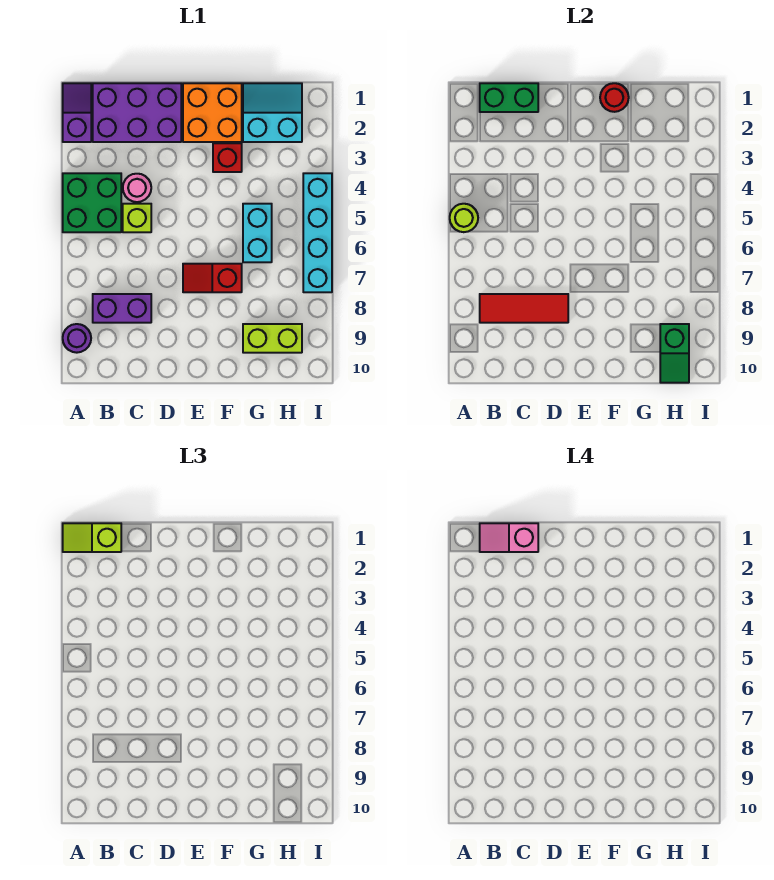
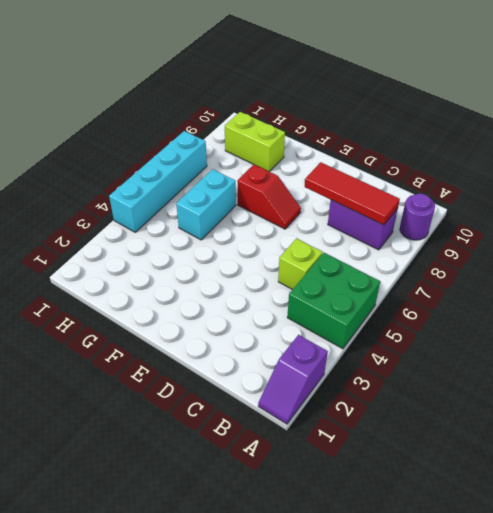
none -> purple 2x3 brick [93,83,181,142]
none -> pink 1x1 round brick [123,174,151,202]
none -> orange 2x2 brick [183,83,242,142]

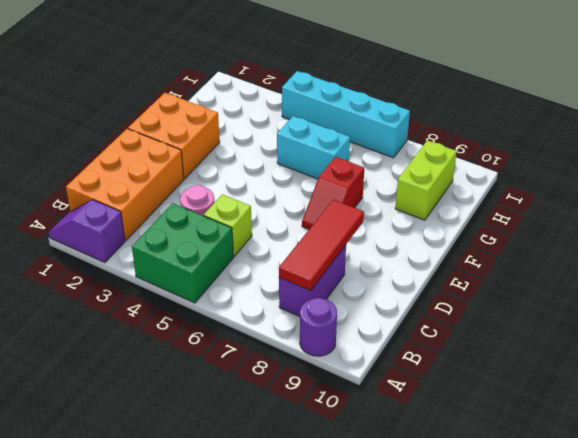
orange 2x3 brick [66,129,184,240] -> purple 2x3 brick [93,83,181,142]
none -> red 1x1 brick [213,143,242,172]
none -> cyan 2x2 slope [243,83,302,142]
none -> lime 1x1 round brick [450,204,478,232]

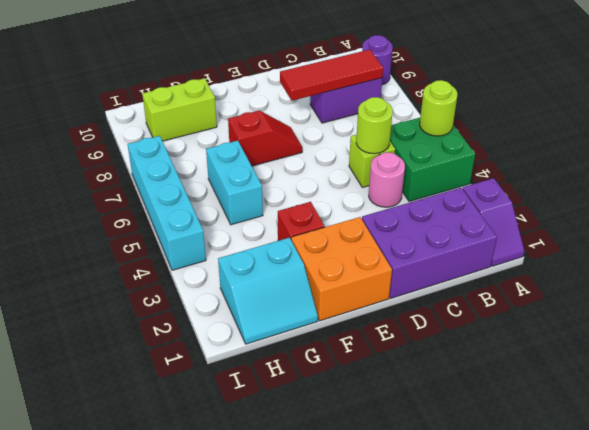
lime 1x1 round brick [356,97,393,154] -> none
none -> green 1x2 brick [480,83,538,112]
none -> red 1x1 round brick [600,83,629,112]
none -> green 1x2 slope [660,324,689,383]

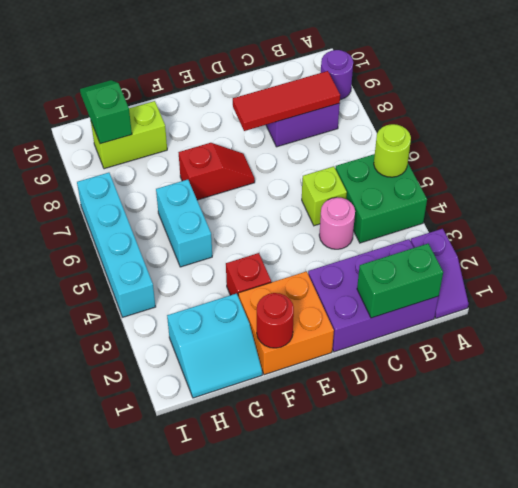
none -> lime 1x2 slope [63,523,121,552]
none -> pink 1x2 slope [480,523,538,552]

